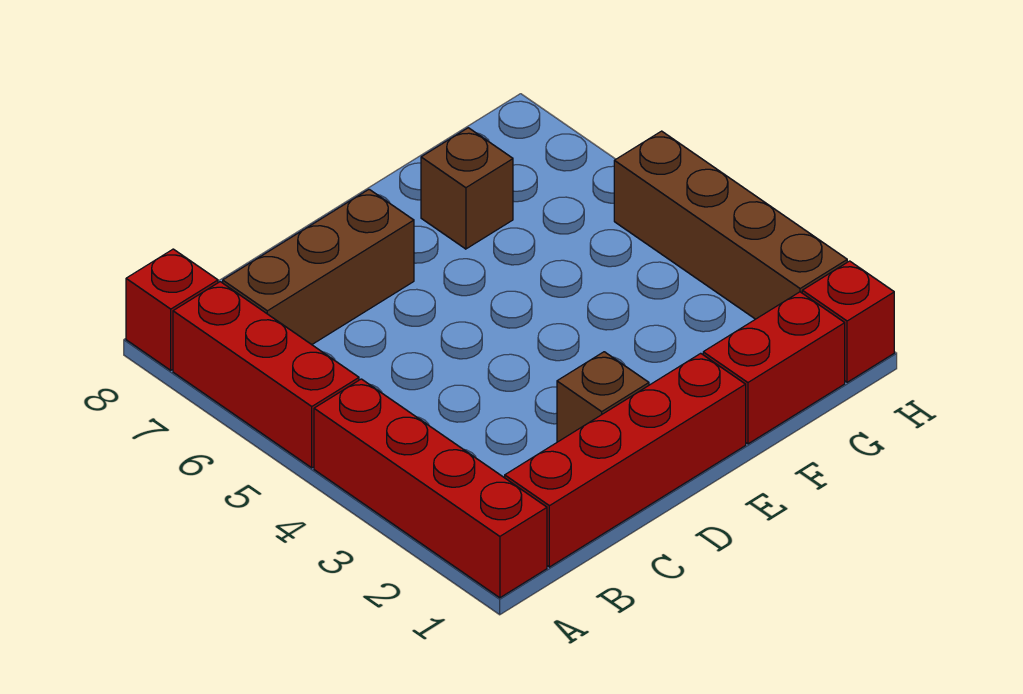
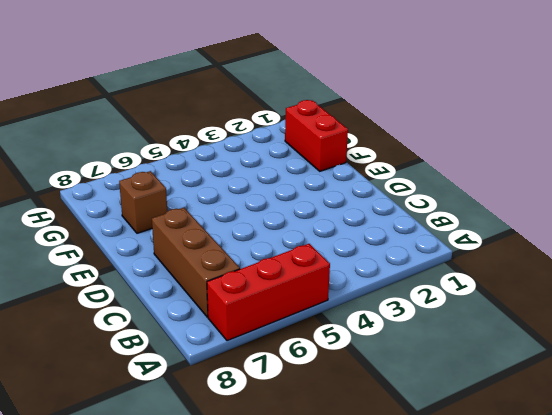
none -> red 1x4 brick [314,379,547,598]
none -> red 1x1 brick [126,249,218,370]

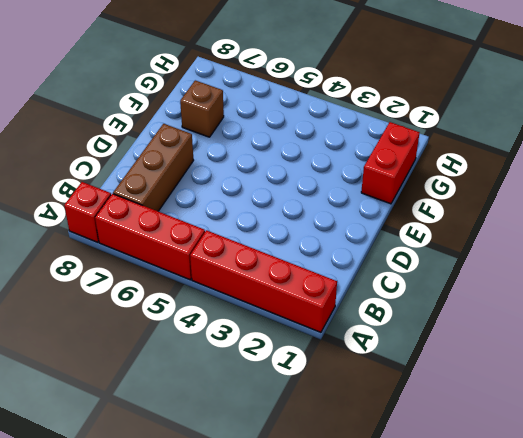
none -> red 1x4 brick [505,353,746,567]
none -> brown 1x1 brick [557,352,649,442]

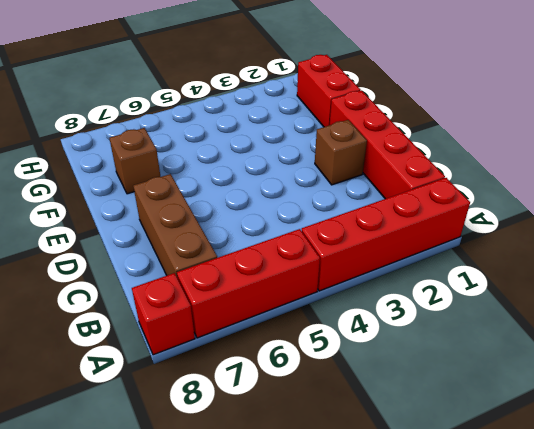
none -> red 1x1 brick [802,261,894,382]
none -> brown 1x4 brick [614,131,847,319]

